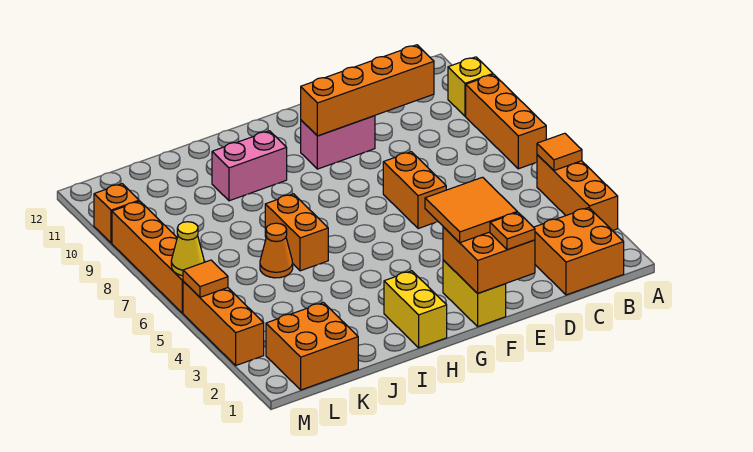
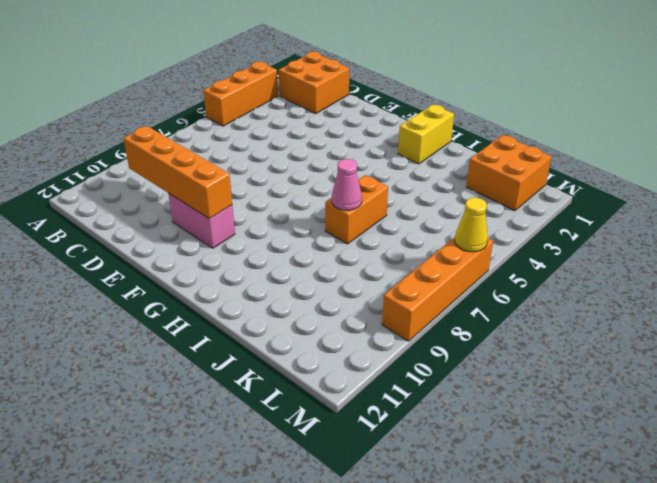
pink 1x1 cone [332,159,362,210] -> none
none -> orange 1x3 brick [466,74,546,169]
none -> yellow 1x1 brick [448,57,493,116]
none -> orange 1x2 brick [383,152,446,229]

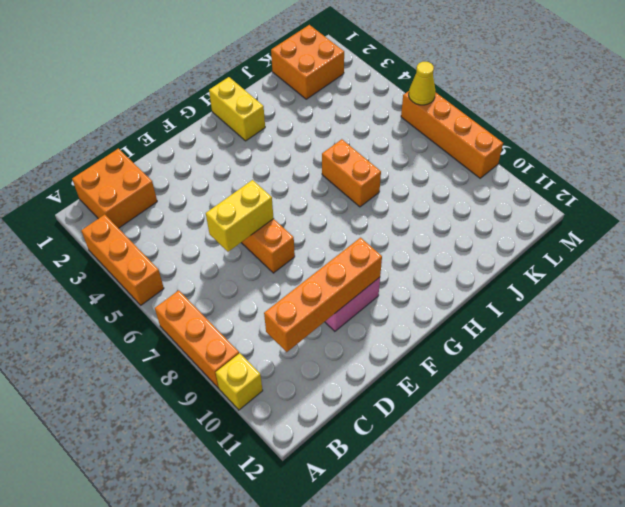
yellow 1x2 brick [206,180,274,252] -> yellow 1x2 brick turned to [443,260,506,326]
none -> pink 1x2 brick [212,131,287,201]
none -> orange 1x1 cone [260,223,293,278]
none -> orange 1x3 brick [183,281,264,365]

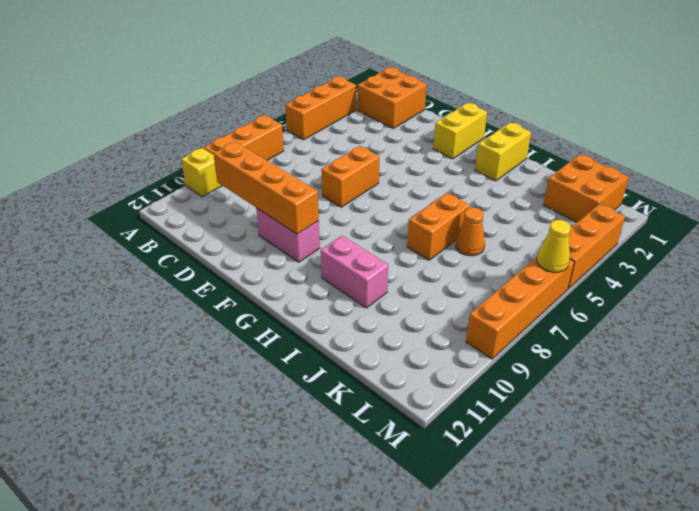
none -> orange 1x1 brick [94,184,139,243]
none -> orange 1x1 tile [537,133,582,170]
none -> orange 2x2 brick [443,227,535,293]

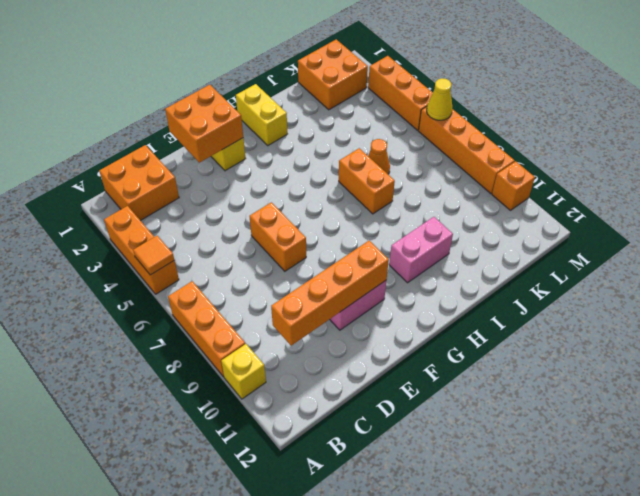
none -> orange 1x1 tile [183,260,228,297]
none -> orange 1x1 plate [490,212,535,250]
none -> orange 2x2 tile [425,177,517,243]

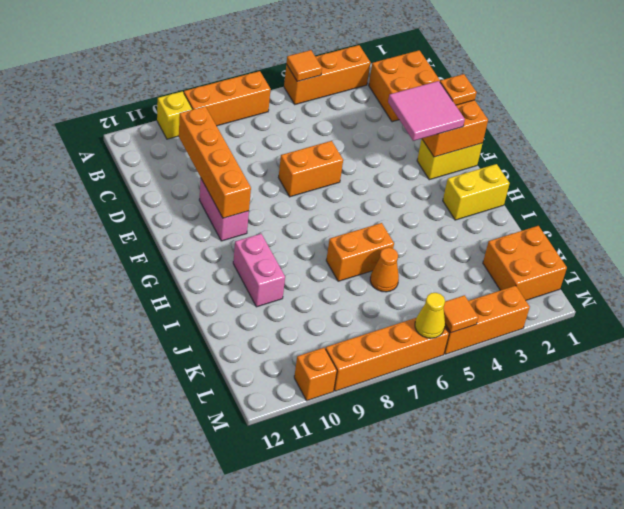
pink 2x2 tile [388,81,465,141] -> orange 2x2 tile [425,177,517,243]

